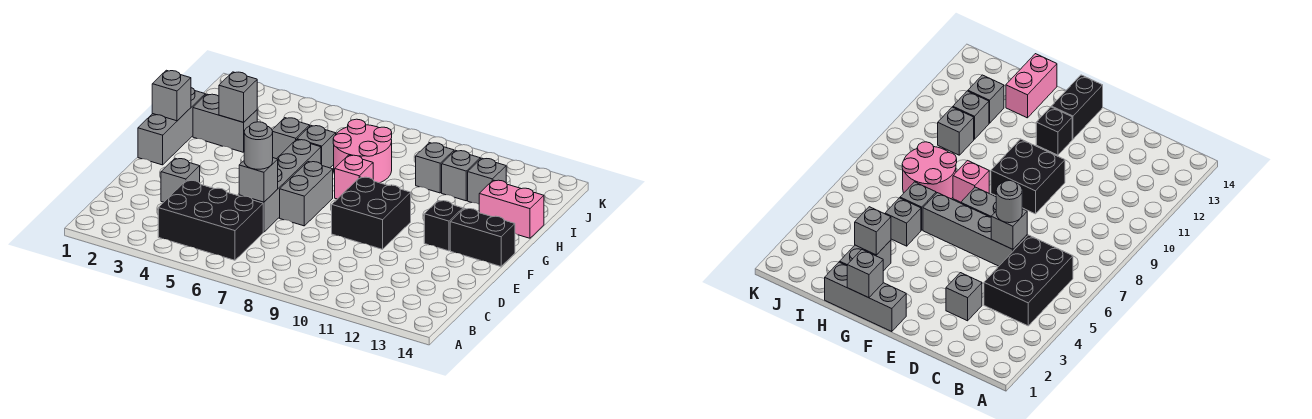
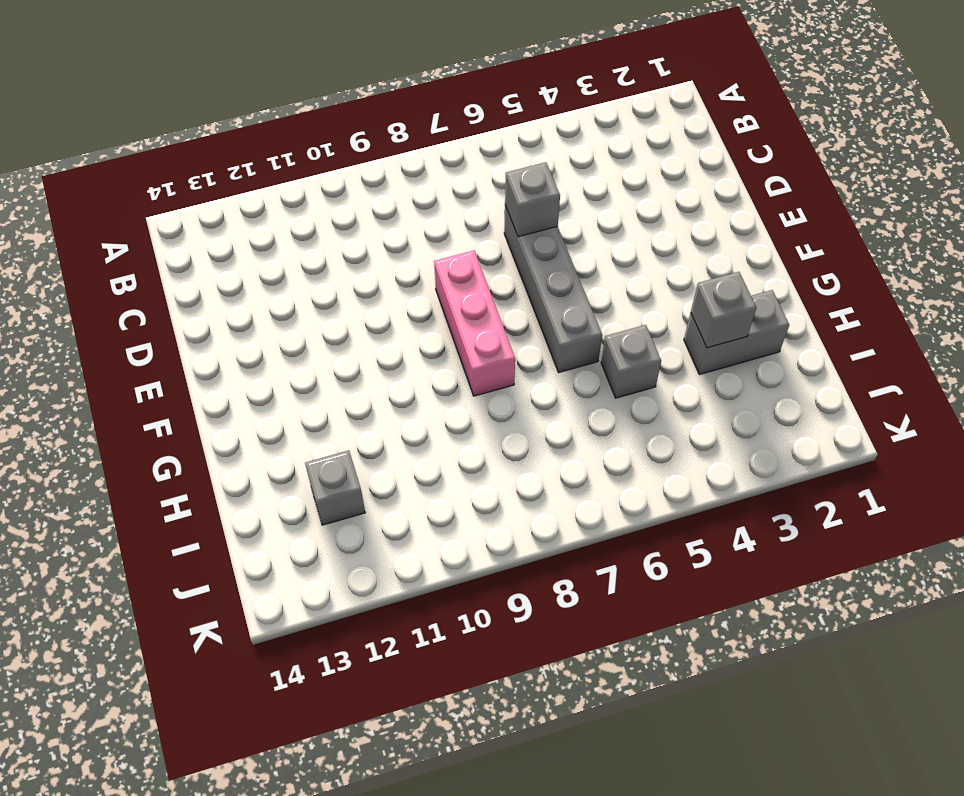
pink 1x3 brick [434,251,515,396] -> pink 1x1 brick [335,155,373,199]
none -> black 2x3 brick [158,180,263,260]
none -> grey 1x1 brick [161,158,200,202]
none -> grey 1x2 brick [280,162,333,226]

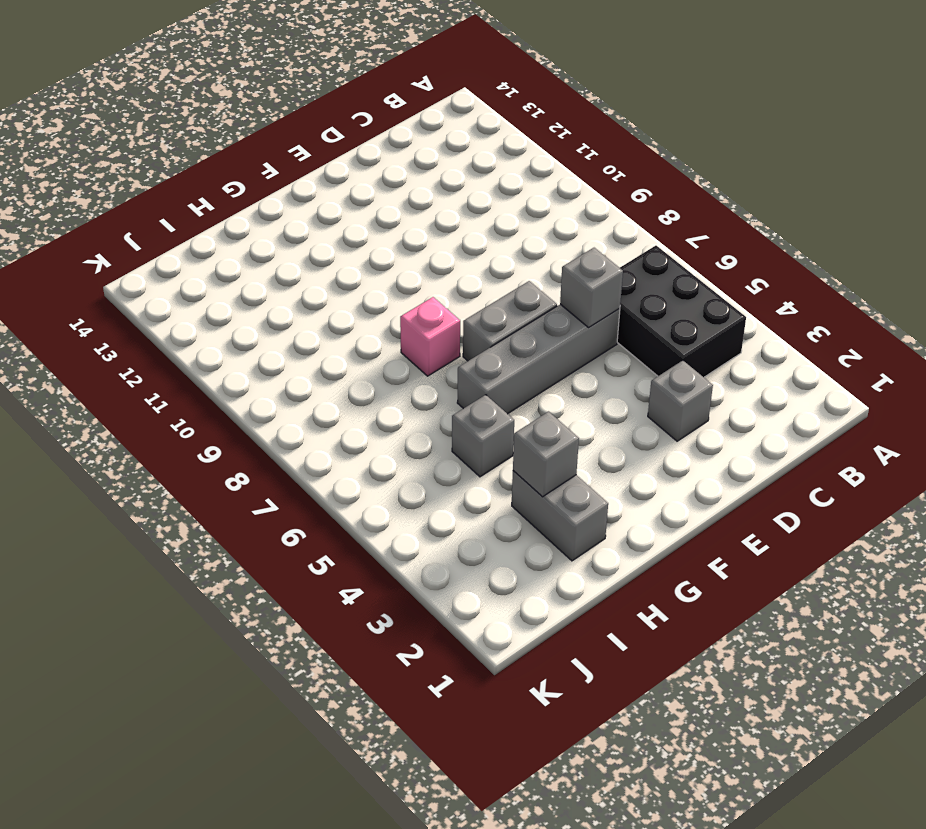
none -> black 2x2 brick [332,177,411,249]
none -> grey 1x3 brick [138,88,205,165]
none -> black 1x1 brick [424,201,463,251]

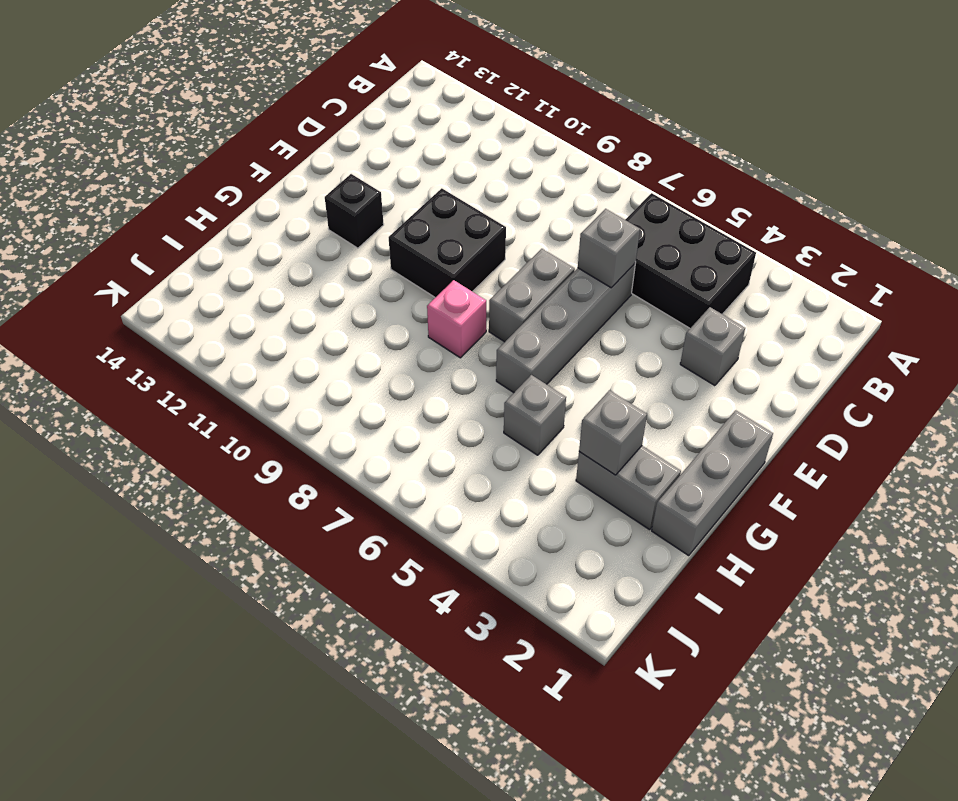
none -> black 1x2 brick [450,208,515,266]
none -> grey 1x1 brick [297,125,336,168]
none -> pink 2x2 round brick [333,119,392,183]

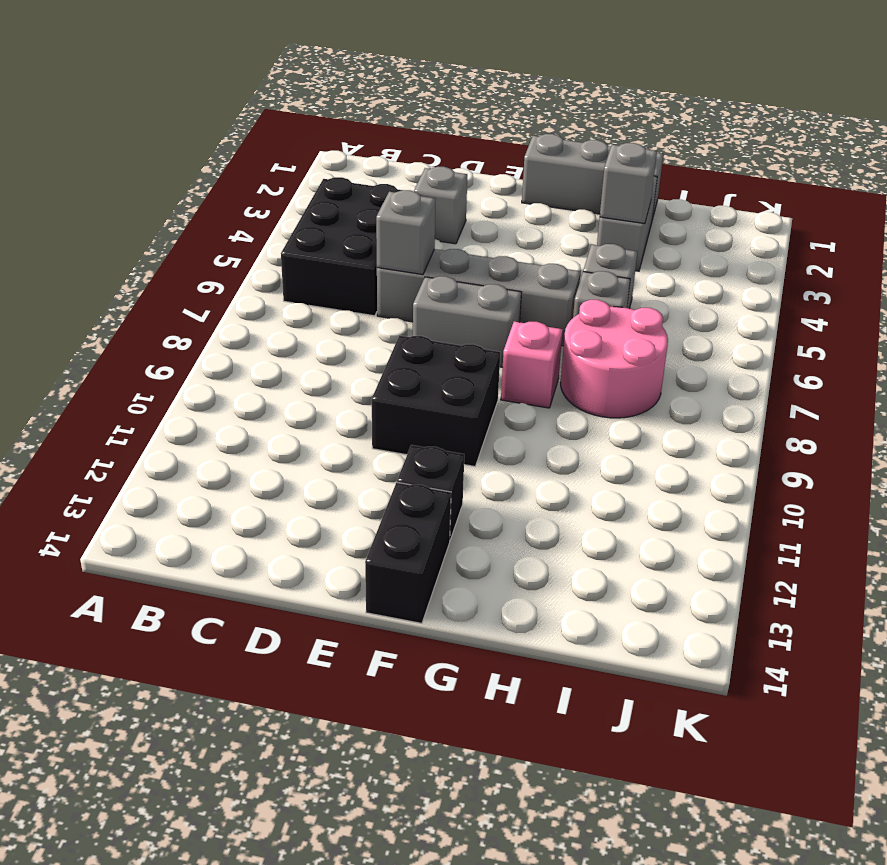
none -> pink 1x2 brick [479,180,544,238]
none -> grey 1x1 brick [416,143,454,193]
none -> grey 1x1 brick [442,150,480,201]

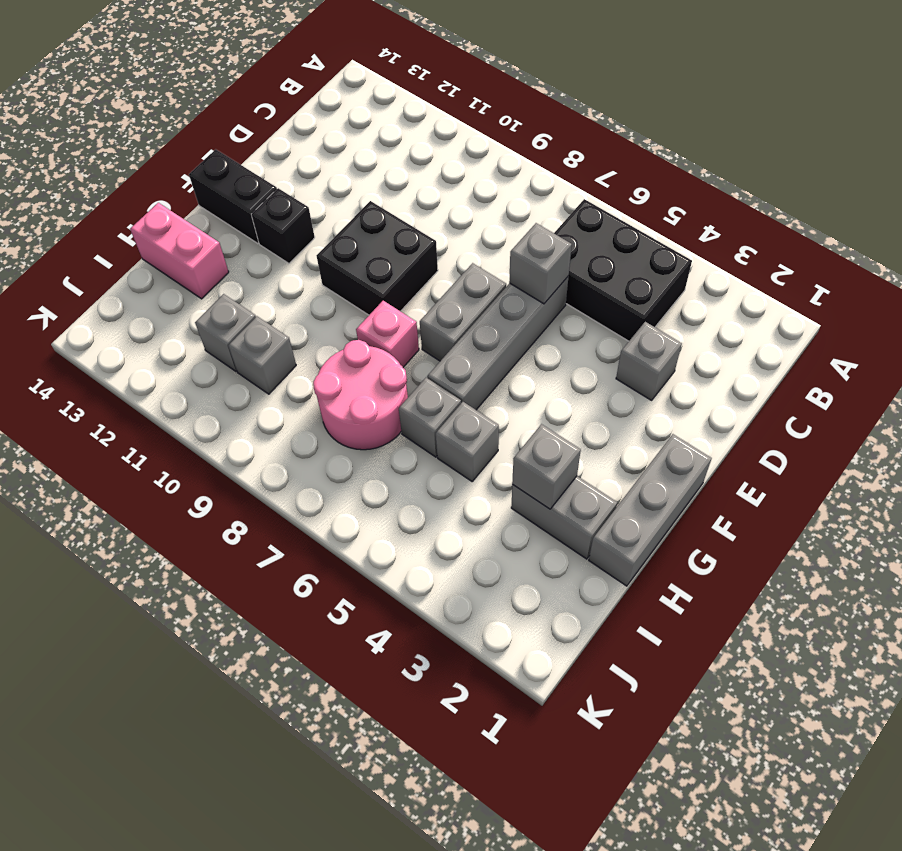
none -> grey 1x1 brick [468,158,506,204]
none -> grey 1x1 brick [152,70,191,121]
none -> grey 1x1 round brick [244,122,273,169]

